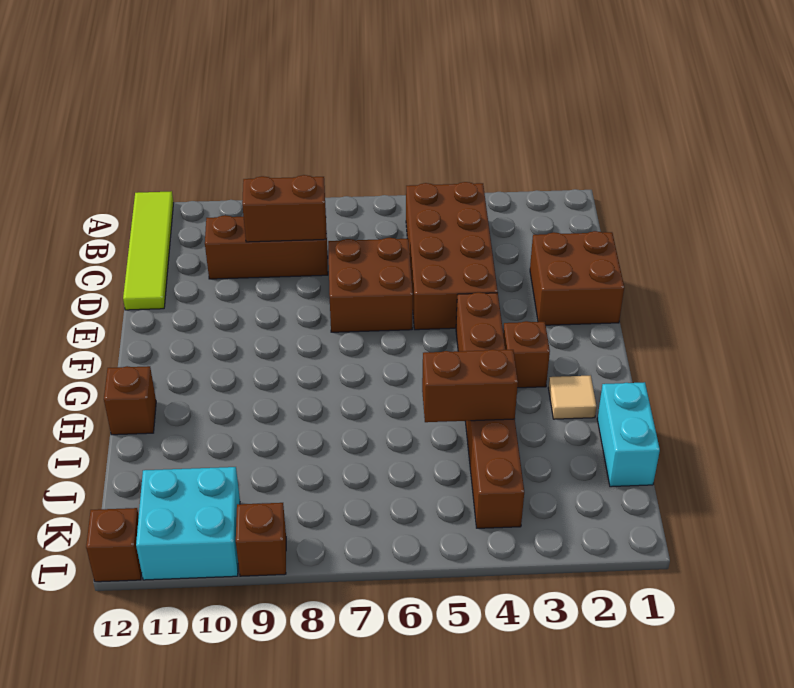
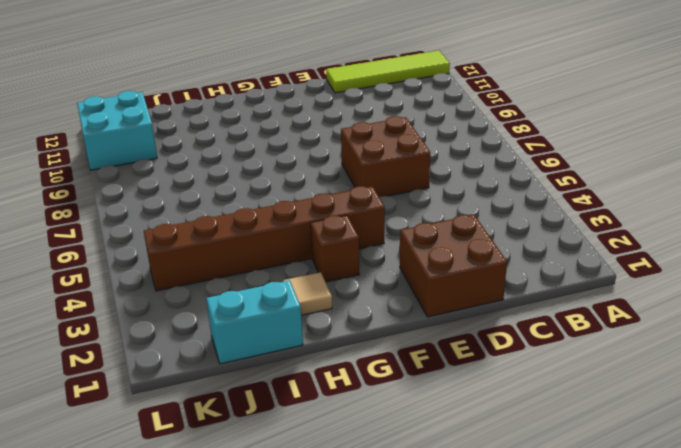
none -> brown 2x4 brick [406,182,498,330]
none -> brown 1x3 brick [205,215,328,279]
none -> brown 1x1 brick [104,366,156,435]

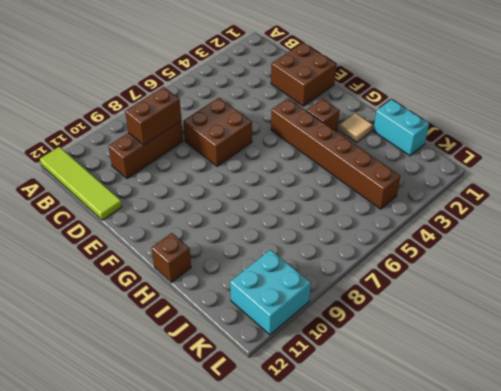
none -> brown 2x4 brick [406,182,498,330]
none -> brown 1x1 brick [236,503,286,576]
none -> brown 1x1 brick [86,508,142,582]

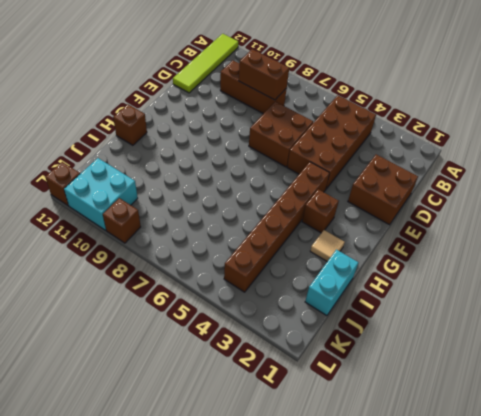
none -> brown 1x2 brick [422,349,518,422]

